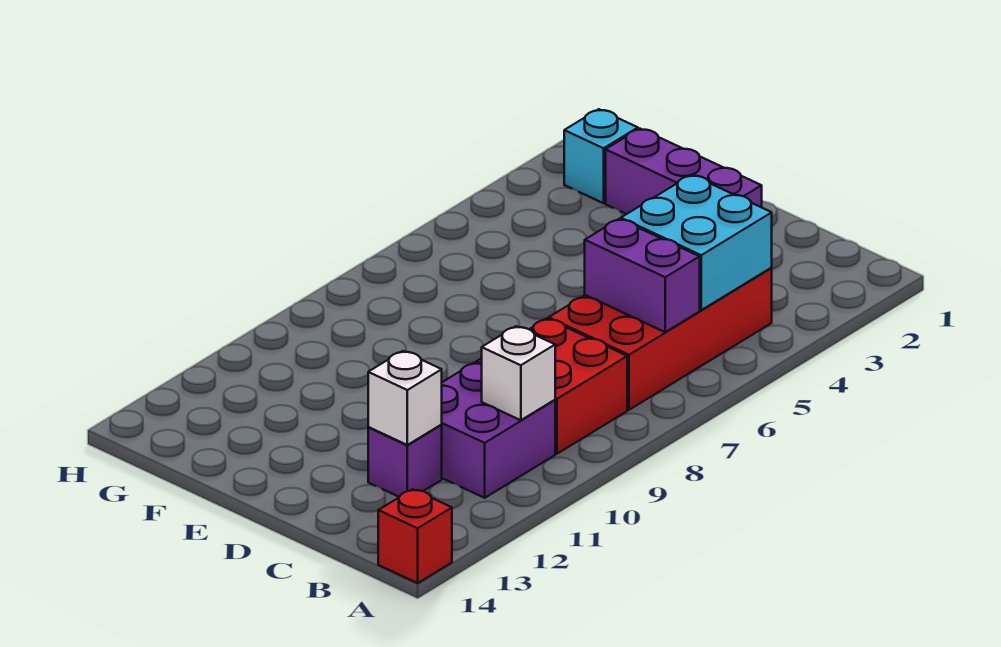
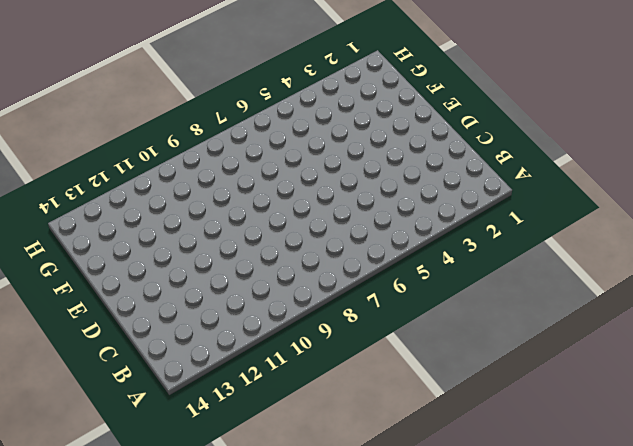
none -> red 1x1 brick [378,489,452,583]
none -> red 2x4 brick [549,268,772,410]

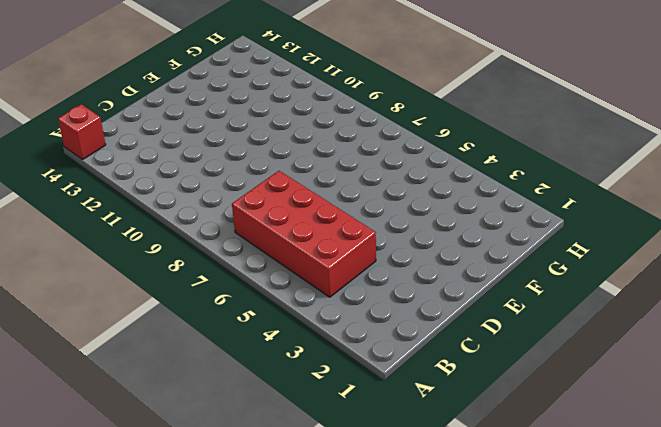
none -> red 2x2 brick [476,318,627,454]
none -> purple 2x2 brick [441,362,555,498]

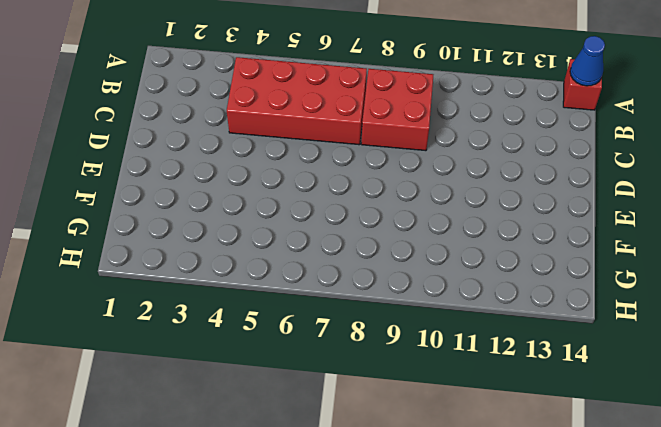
blue 1x1 cone [570,36,605,86] -> none
none -> purple 2x2 brick [441,362,555,498]
none -> purple 1x1 brick [368,425,442,497]

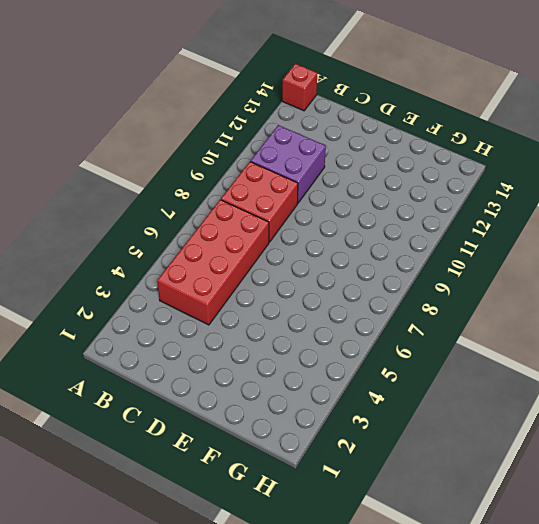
none -> purple 1x1 brick [368,425,442,497]
none -> purple 1x3 brick [606,129,762,214]

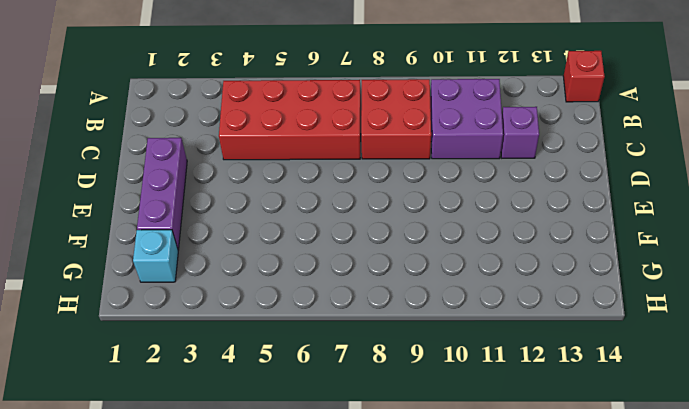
none -> cyan 2x2 brick [621,175,772,310]
none -> purple 1x2 brick [585,219,700,332]

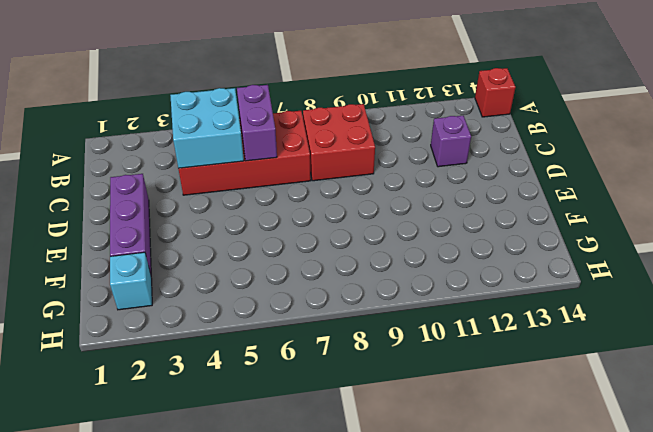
none -> purple 2x2 brick [441,362,555,498]
none -> white 1x1 brick [482,326,555,420]

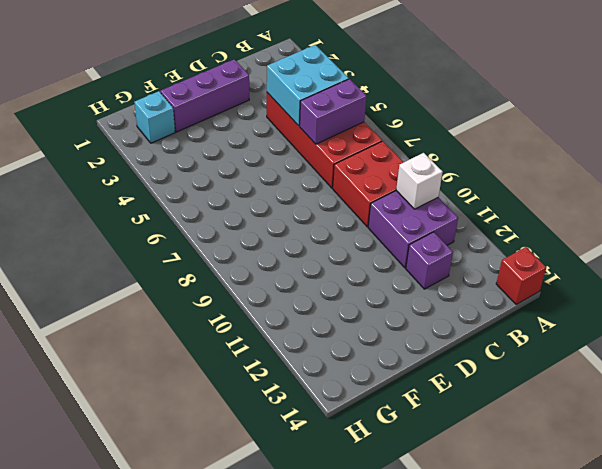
none -> white 1x1 brick [368,351,442,445]

